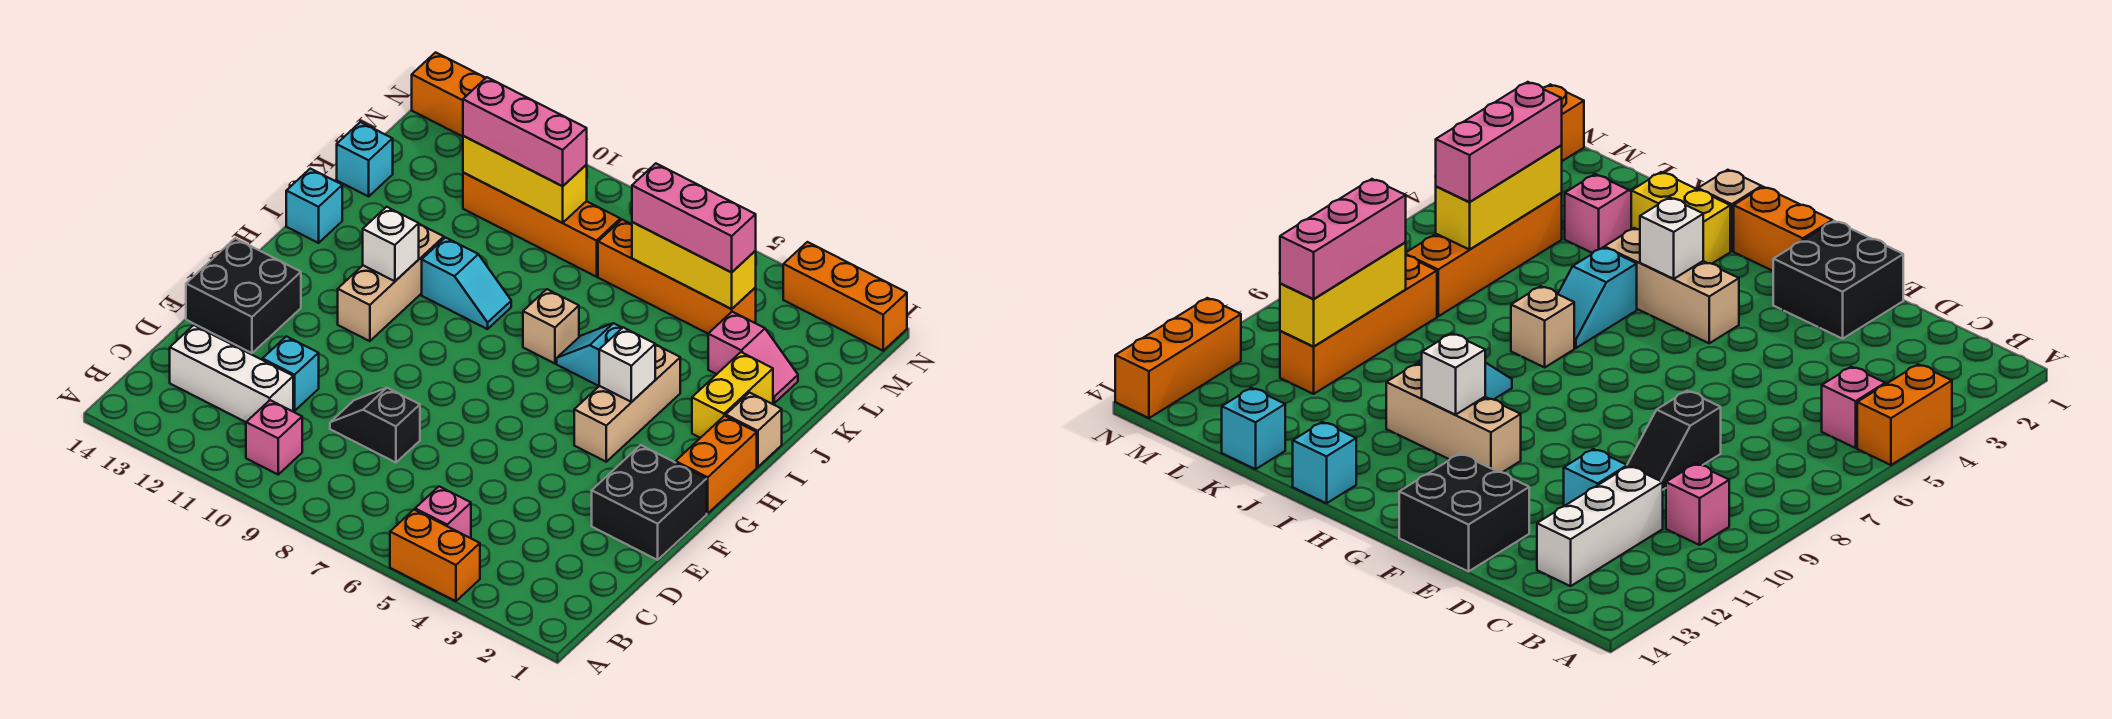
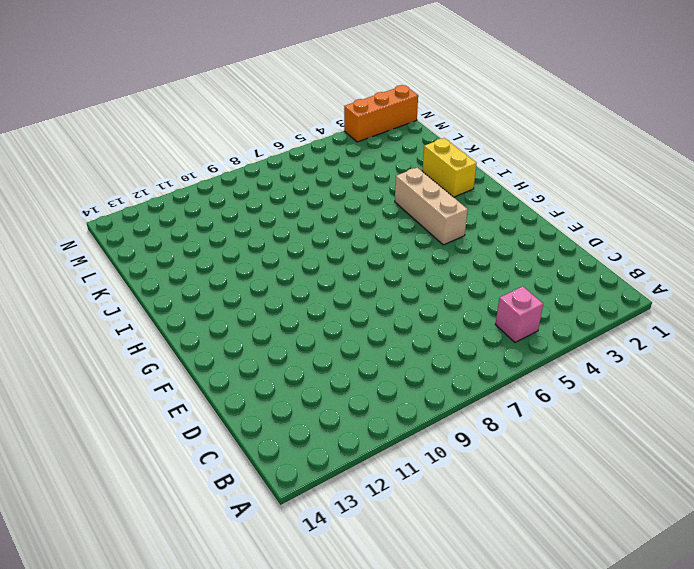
none -> orange 1x2 brick [390,510,480,601]
none -> pink 1x1 brick [246,400,302,474]
none -> white 1x3 brick [170,325,293,422]

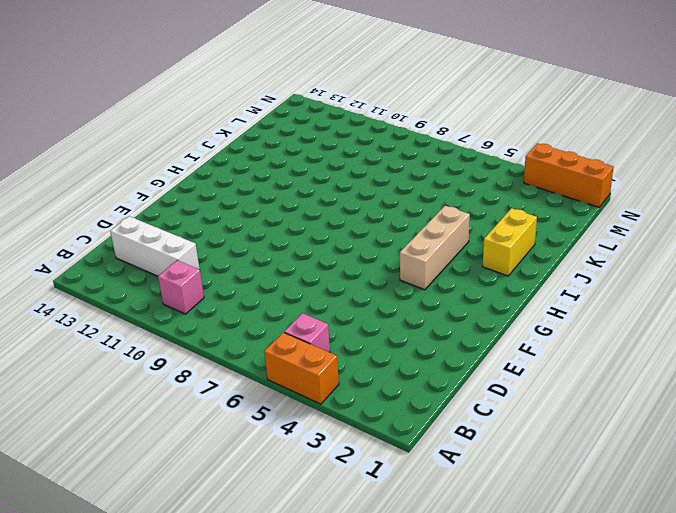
none -> black 1x2 slope [330,388,420,463]
none -> cyan 1x1 brick [262,336,319,411]
none -> black 2x2 brick [592,445,707,560]

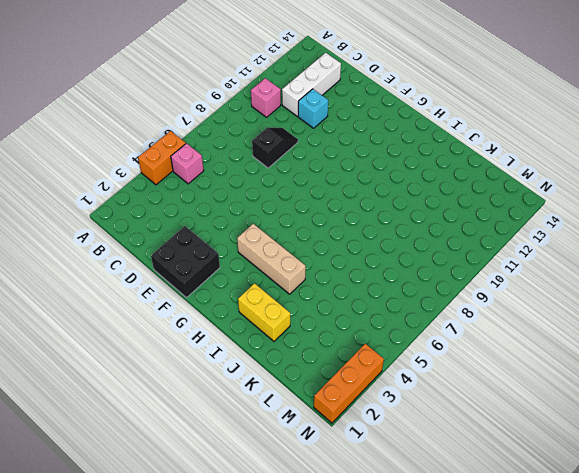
none -> black 2x2 brick [186,238,301,353]
none -> orange 1x2 brick [676,416,757,513]
none -> tan 1x3 brick [338,224,444,341]

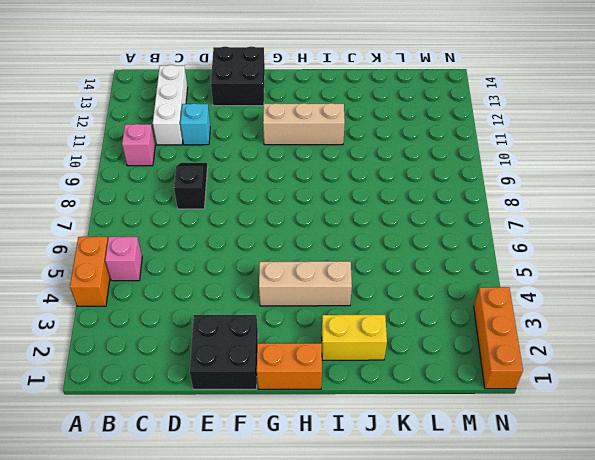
none -> tan 1x1 brick [726,393,782,467]
none -> cyan 1x2 slope [557,323,622,386]
none -> tan 1x1 brick [523,289,579,364]

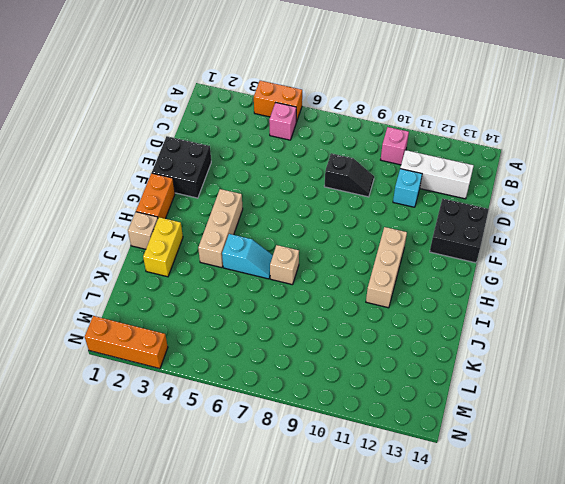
none -> cyan 1x2 slope [422,238,511,329]
none -> cyan 1x1 brick [286,169,342,243]
none -> pink 1x2 slope [708,312,798,403]

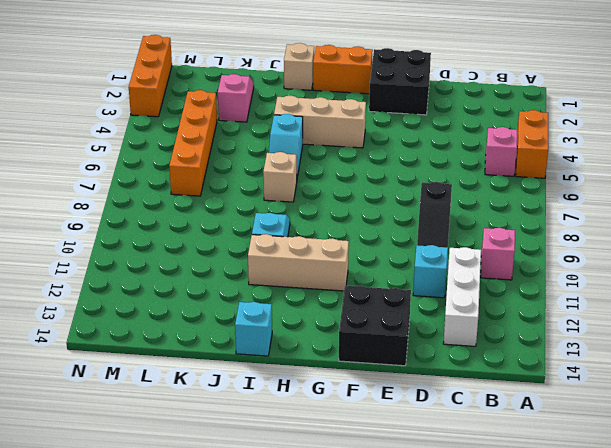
none -> yellow 1x2 brick [692,352,773,438]
none -> cyan 1x1 brick [337,122,393,196]
none -> orange 1x4 brick [463,173,620,277]

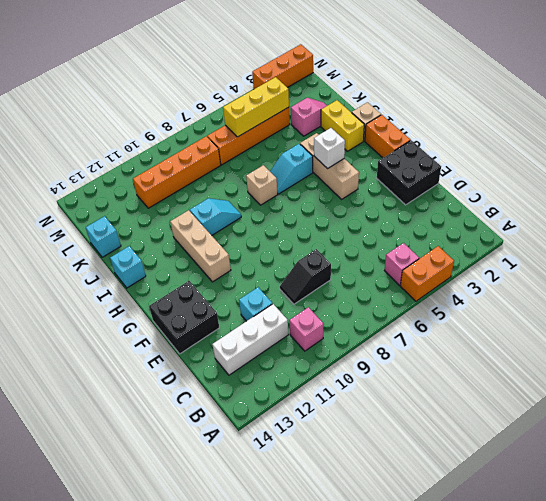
none -> orange 1x3 brick [412,52,485,137]
none -> white 1x1 brick [363,207,419,281]
none -> yellow 1x3 brick [463,136,587,223]

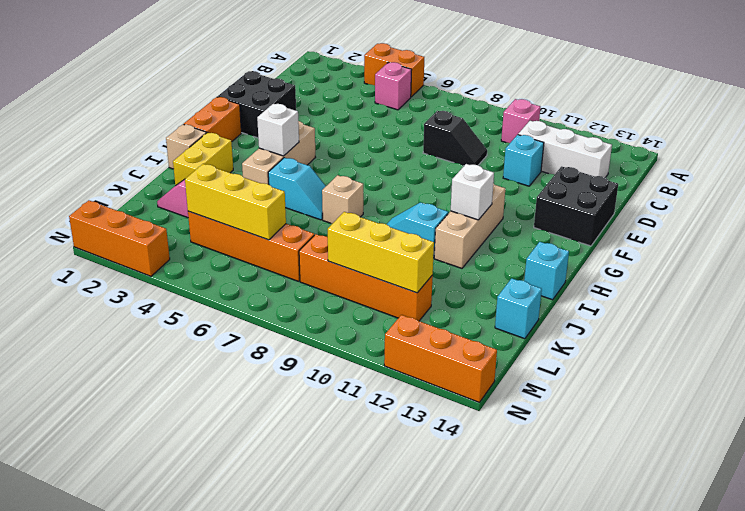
none -> pink 1x3 brick [632,164,756,272]
none -> pink 1x3 brick [463,77,587,186]

